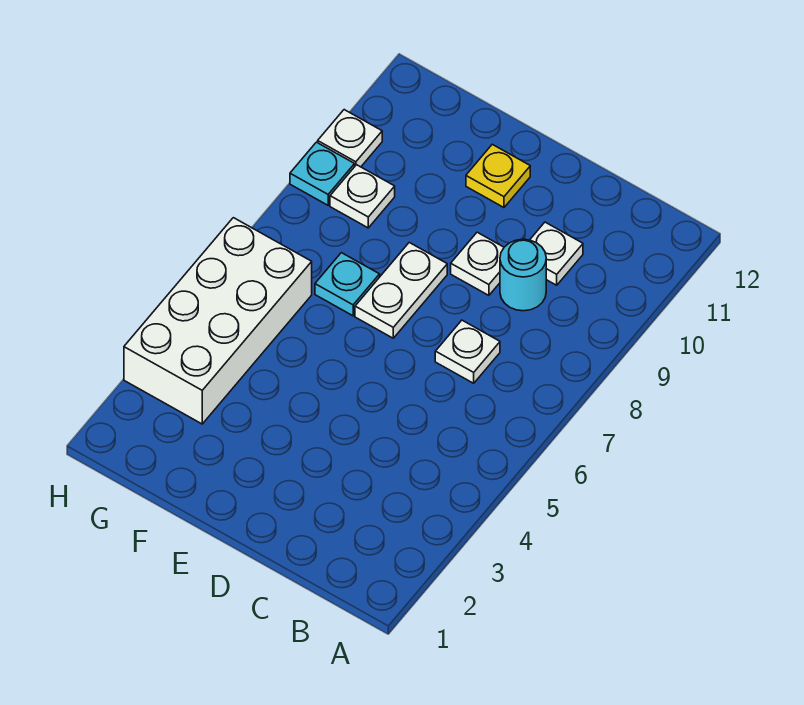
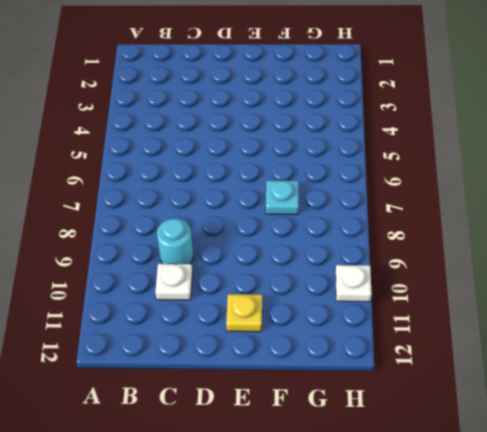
none -> white 1x1 plate [435,320,500,383]
none -> white 1x1 plate [451,232,504,295]

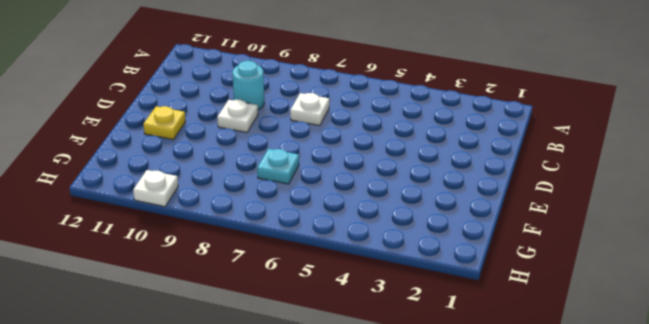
none -> white 1x1 plate [530,222,583,285]
none -> white 1x2 plate [355,243,447,338]

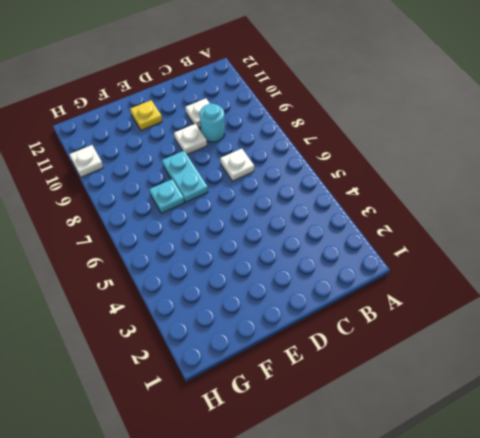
cyan 1x2 plate [162,151,208,202] -> white 1x2 plate [355,243,447,338]
none -> white 2x4 brick [124,218,312,424]
none -> white 1x1 plate [330,165,395,228]

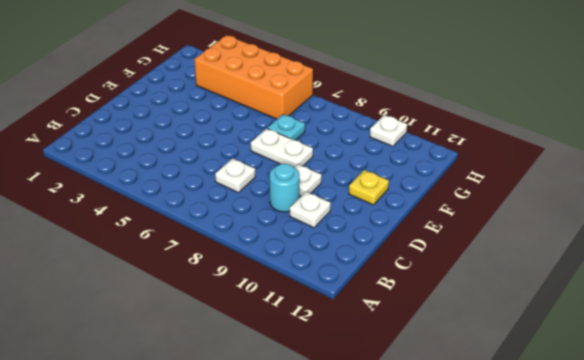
orange 2x4 brick [194,35,313,119] -> white 2x4 brick [124,218,312,424]
none -> white 1x1 plate [330,165,395,228]
none -> cyan 1x1 plate [290,142,355,205]

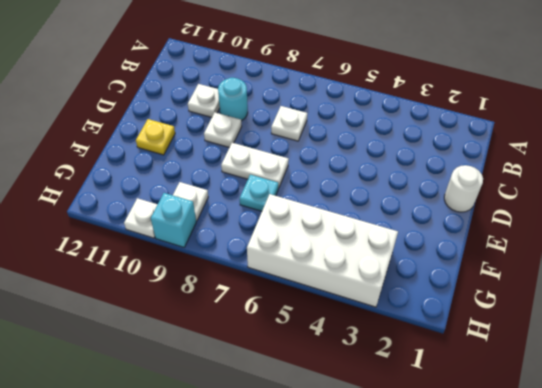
white 1x1 round brick [444,165,483,212] -> none
cyan 1x1 brick [151,193,196,247] -> cyan 1x1 plate [290,142,355,205]

